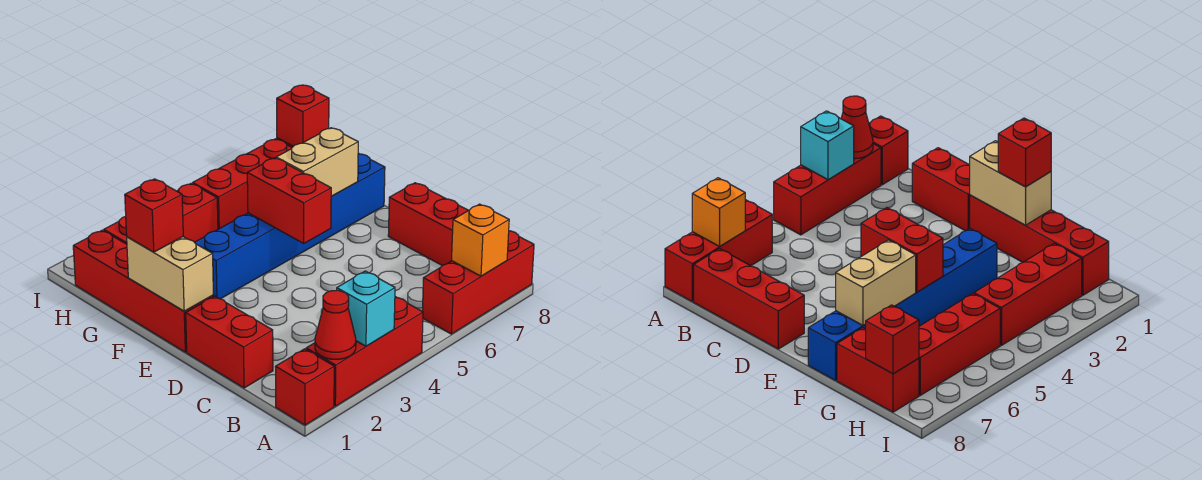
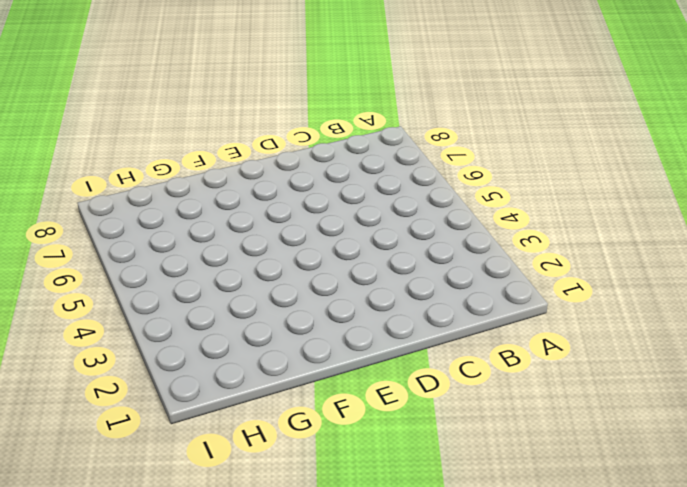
none -> red 1x1 brick [275,349,334,425]
none -> red 1x3 brick [306,297,423,406]
none -> red 1x3 brick [422,231,534,334]

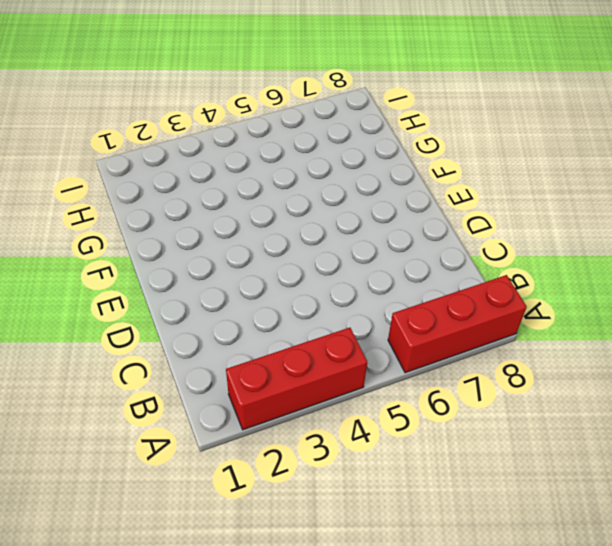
none -> red 1x1 brick [275,349,334,425]
none -> red 1x3 brick [388,183,468,265]
none -> red 1x2 brick [186,296,273,388]

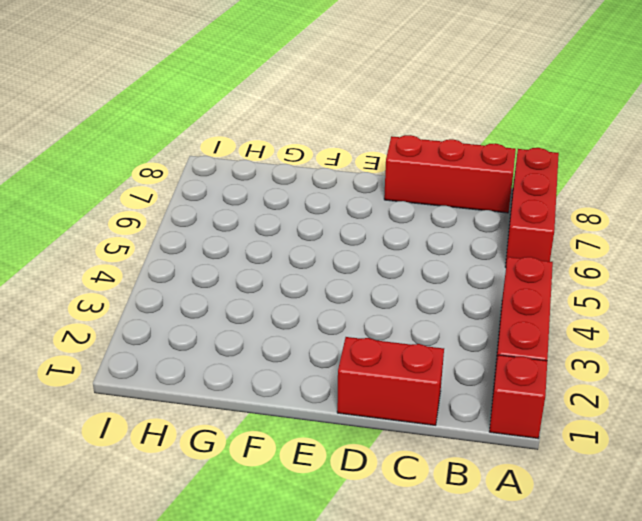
none -> red 1x4 brick [73,230,213,352]
none -> blue 1x6 brick [195,153,385,299]
none -> red 1x2 brick [837,328,919,412]

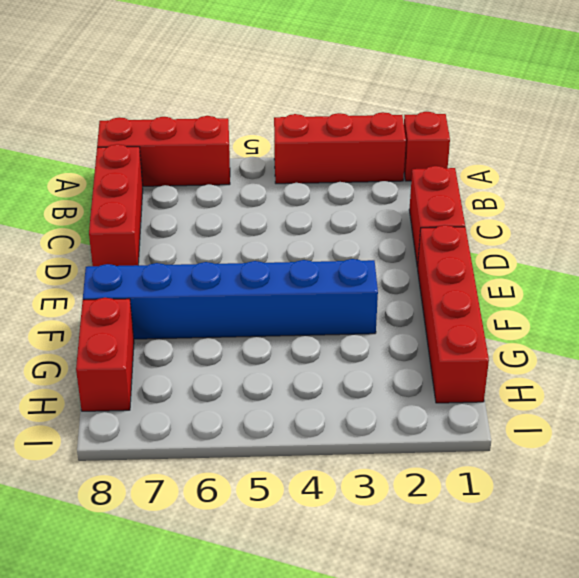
none -> red 1x3 brick [104,183,218,244]
none -> red 1x3 brick [193,139,292,229]
none -> red 1x1 cone [315,290,356,359]

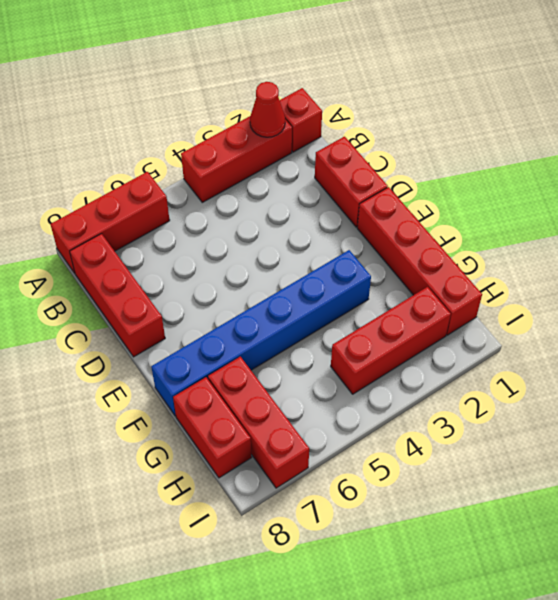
red 1x3 brick [208,357,309,488] -> red 1x3 brick turned to [193,139,292,229]
none -> cyan 1x1 brick [337,271,395,346]
none -> orange 1x1 brick [452,204,509,276]
none -> tan 1x2 brick [127,237,213,311]

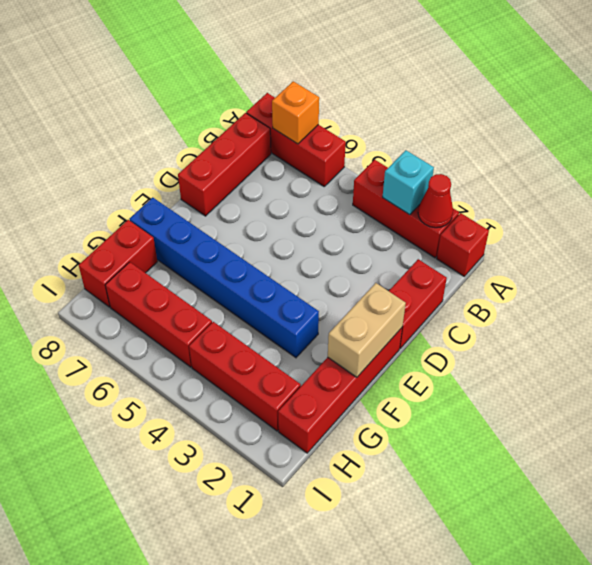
none -> red 1x2 brick [247,158,331,243]
none -> tan 1x2 brick [276,128,358,196]
none -> red 1x1 brick [277,85,329,146]

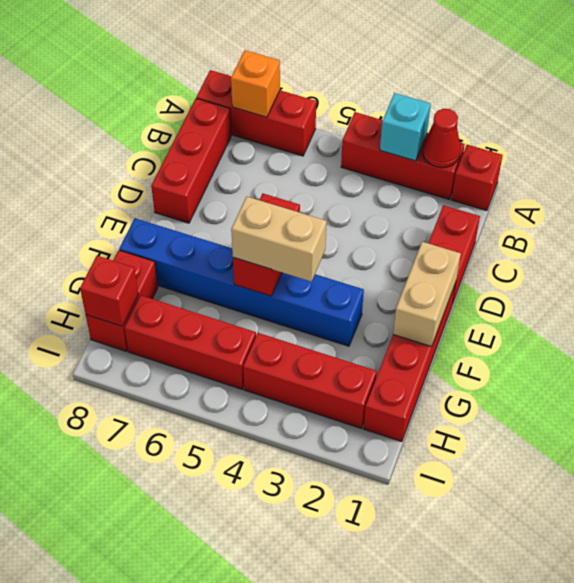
tan 1x2 brick [231,197,326,282] -> tan 1x2 brick moved to [276,128,358,196]
none -> red 1x1 brick [125,179,183,252]

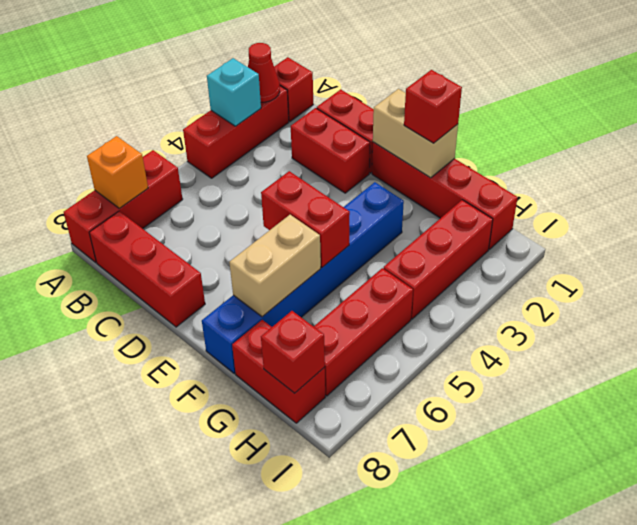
red 1x2 brick [291,108,370,193] -> none

